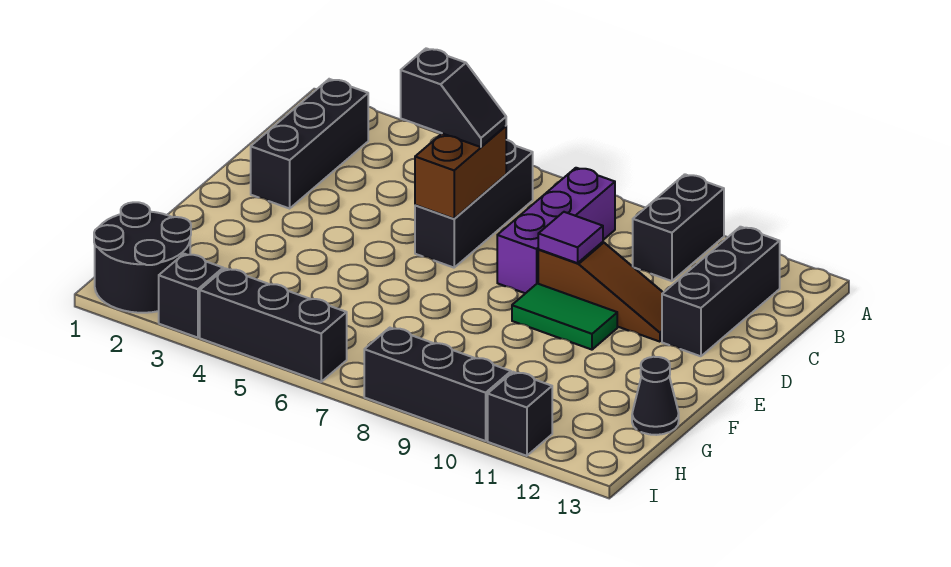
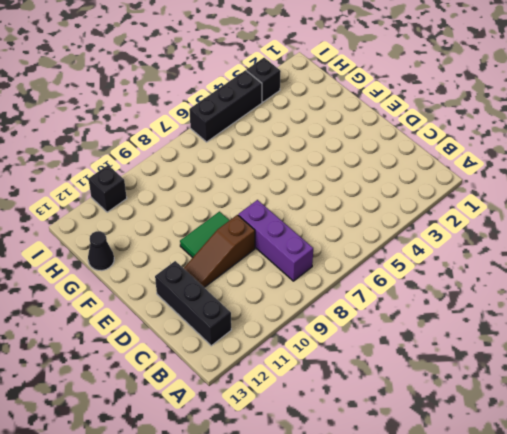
none -> black 1x2 brick [633,174,724,281]
none -> black 1x3 brick [251,79,368,209]
none -> black 1x3 brick [415,140,533,268]

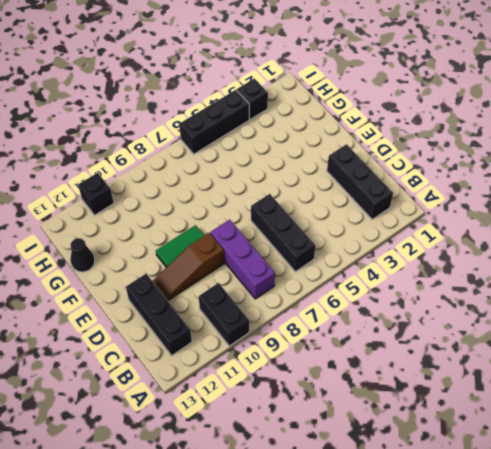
none -> black 2x2 round brick [94,202,191,313]
none -> black 1x3 brick [364,328,511,441]
none -> brown 1x2 brick [415,126,506,219]

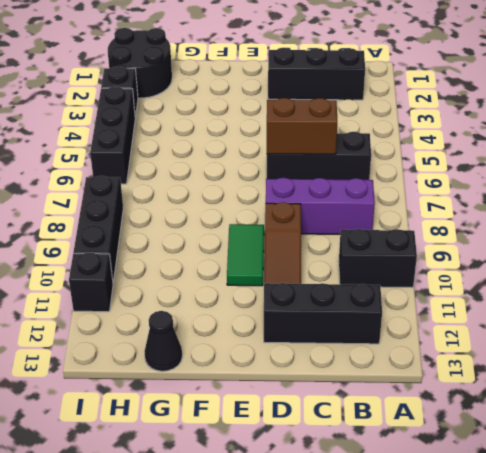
none -> purple 1x1 tile [538,212,603,263]
none -> black 1x2 slope [401,48,506,147]

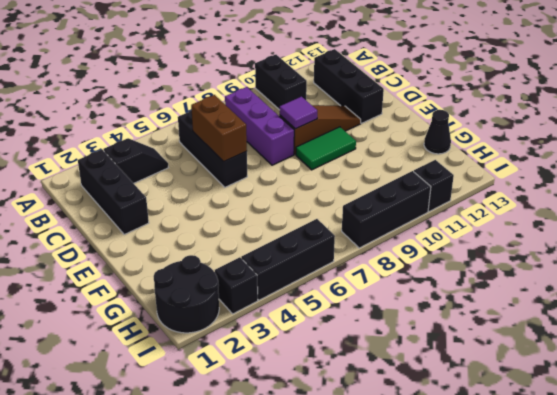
black 1x2 slope [103,138,168,183] -> black 1x2 slope moved to [401,48,506,147]

